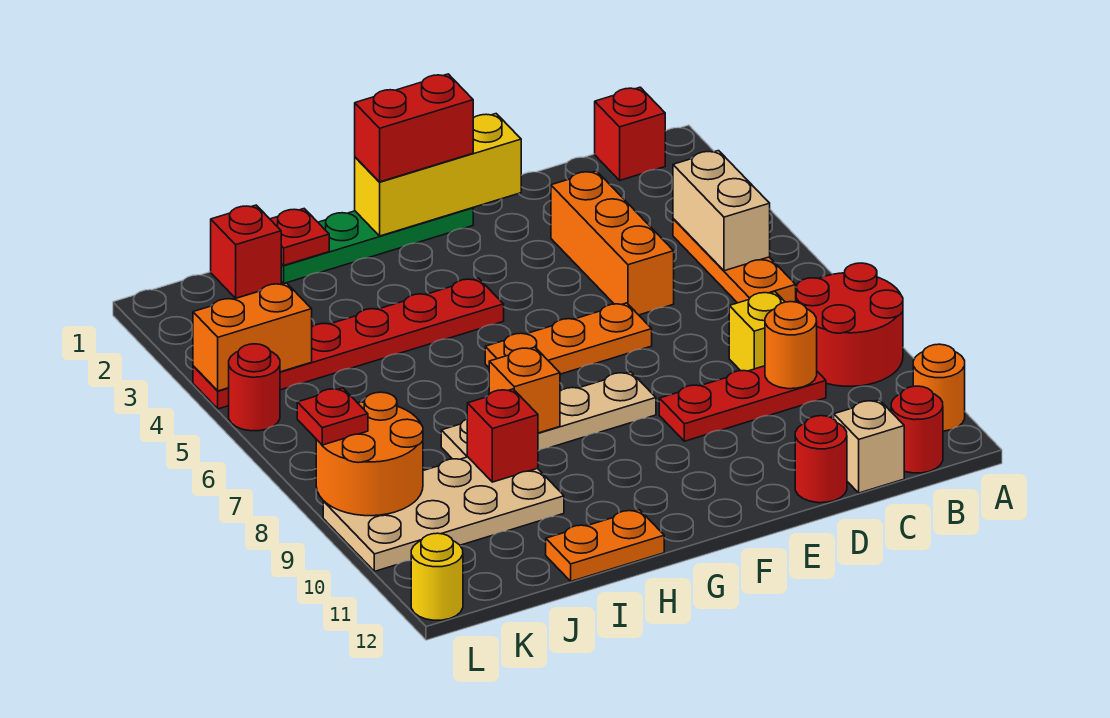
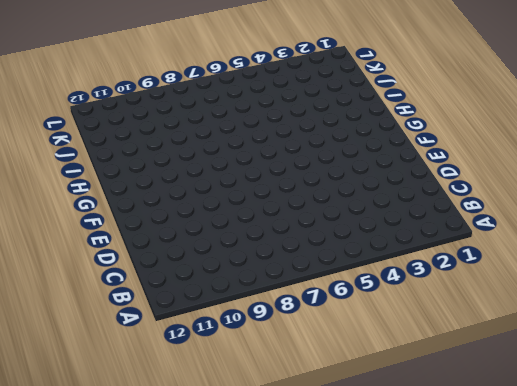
none -> red 2x2 round brick [796,263,903,386]
none -> orange 1x1 round brick [913,344,965,431]
none -> red 1x1 brick [595,87,665,180]

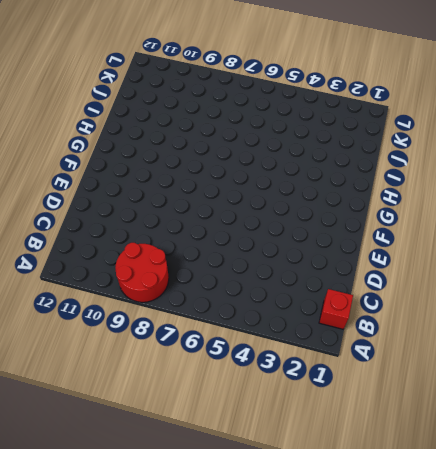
none -> orange 1x1 round brick [913,344,965,431]
none -> orange 1x3 plate [673,219,796,303]
none -> red 1x1 round brick [891,386,943,473]

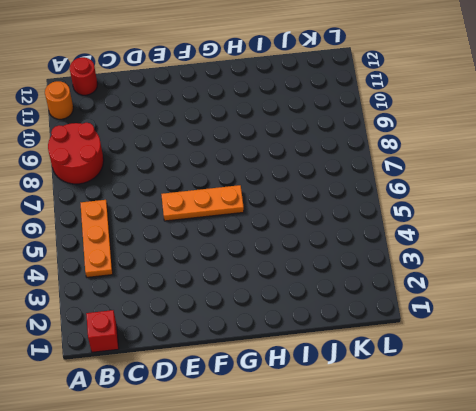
none -> yellow 1x1 brick [729,292,785,371]
none -> red 1x3 plate [659,366,826,441]
none -> tan 1x1 brick [834,400,904,493]

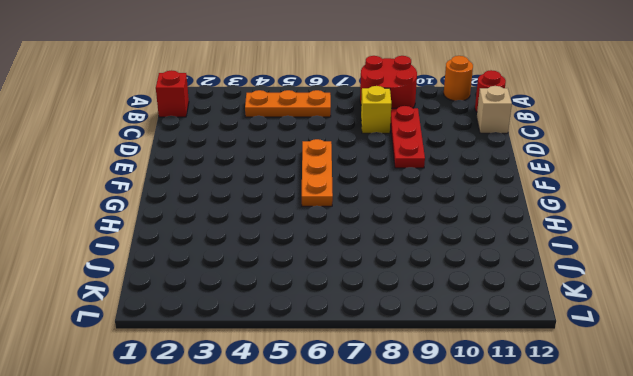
none -> orange 1x3 brick [551,171,674,315]
none -> red 1x1 round brick [795,416,847,503]
none -> green 1x4 plate [281,208,473,284]

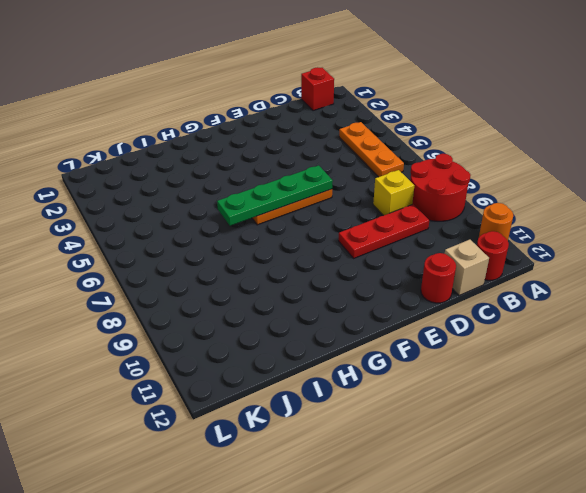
green 1x4 plate [217,165,333,226] -> green 1x4 plate moved to [281,208,473,284]
none -> orange 1x3 brick [551,171,674,315]
none -> tan 1x4 plate [441,372,656,459]
none -> red 1x6 plate [193,278,504,409]

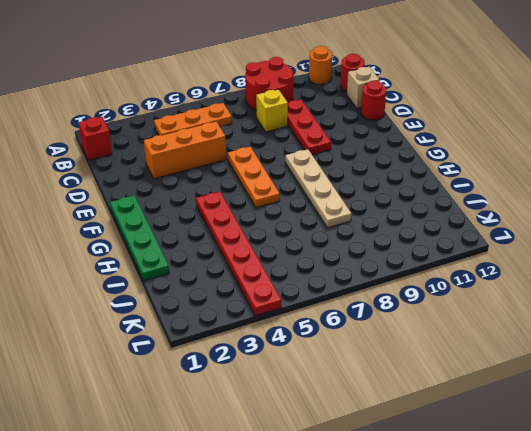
none -> orange 1x2 plate [546,510,664,581]
none -> tan 2x4 plate [323,457,564,571]
none -> red 1x1 brick [211,205,281,298]

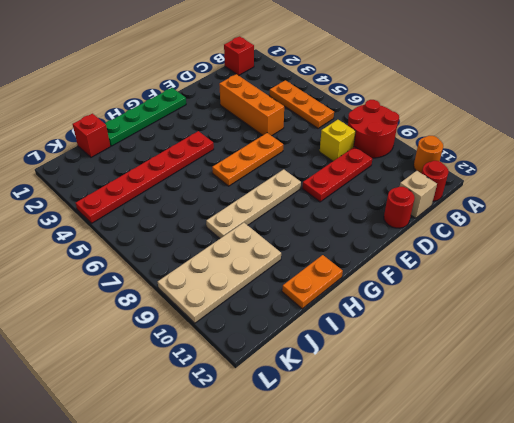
none -> red 1x1 round brick [229,344,280,431]
none -> yellow 1x1 round brick [411,533,463,620]
none -> tan 1x2 brick [673,151,770,271]

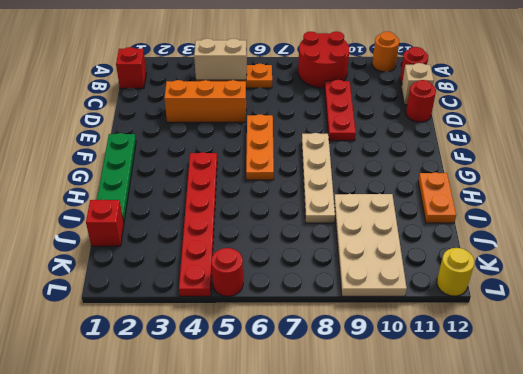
none -> yellow 1x1 brick [729,292,785,371]
none -> orange 1x1 round brick [765,302,817,389]
none -> yellow 1x3 brick [355,114,521,236]

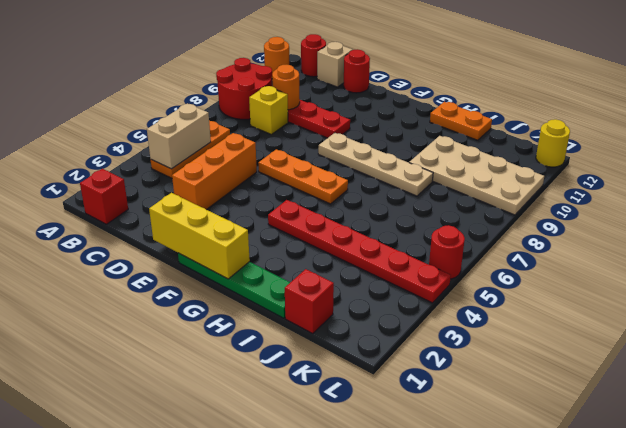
none -> orange 1x1 brick [489,347,560,433]
none -> red 1x1 plate [270,209,329,265]
none -> red 1x1 brick [467,389,538,482]

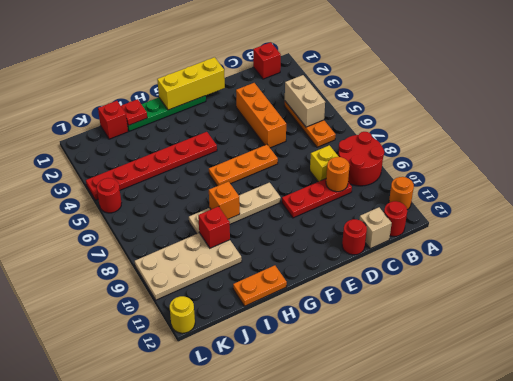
none -> orange 1x2 brick [193,283,312,391]
none -> orange 2x2 round brick [316,392,423,516]
none -> red 1x2 brick [355,74,473,182]

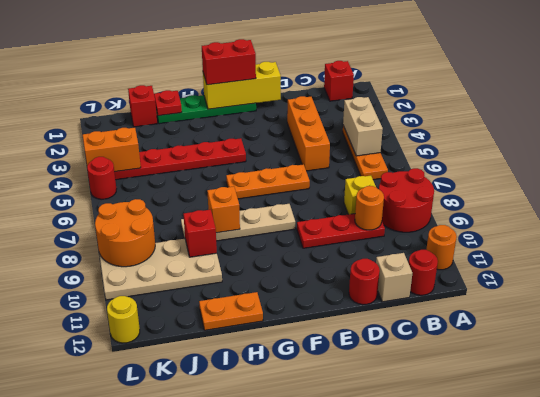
none -> red 1x1 plate [297,388,368,445]

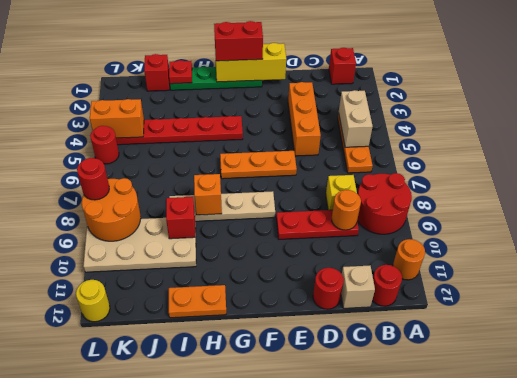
red 1x1 round brick [77,158,109,200] -> red 1x1 plate [297,388,368,445]

